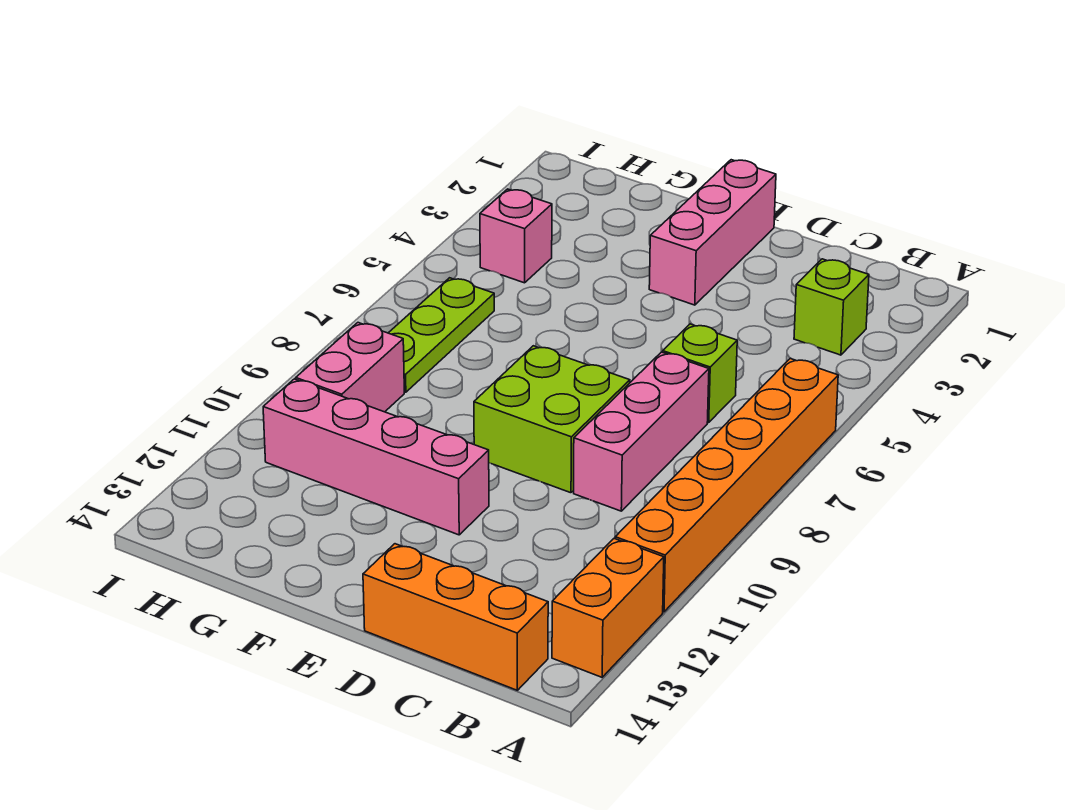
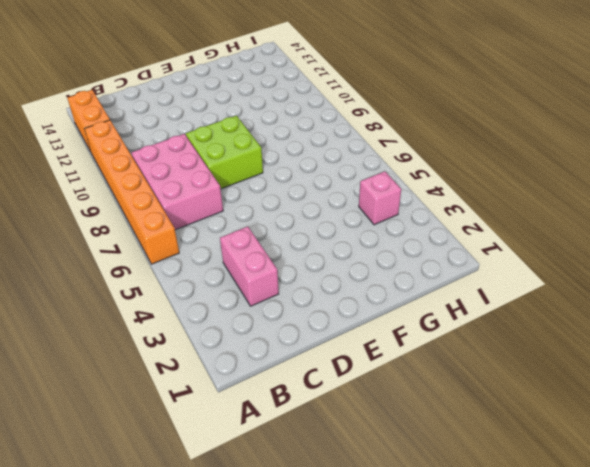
pink 2x3 brick [131,134,223,230] -> pink 1x3 brick [574,352,709,511]
pink 1x2 brick [220,227,279,306] -> pink 1x2 brick moved to [296,323,404,412]
none -> lime 1x1 brick [794,259,869,355]
none -> orange 1x3 brick [363,544,548,690]
none -> lime 1x1 brick [663,324,737,422]

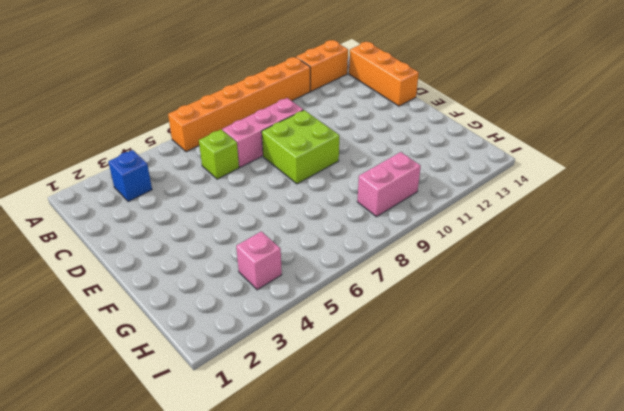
blue 1x1 brick [108,150,152,202] -> lime 1x1 brick [794,259,869,355]
none -> pink 1x3 brick [649,160,776,305]
none -> pink 1x4 brick [263,379,489,535]
none -> lime 1x3 plate [389,278,494,392]

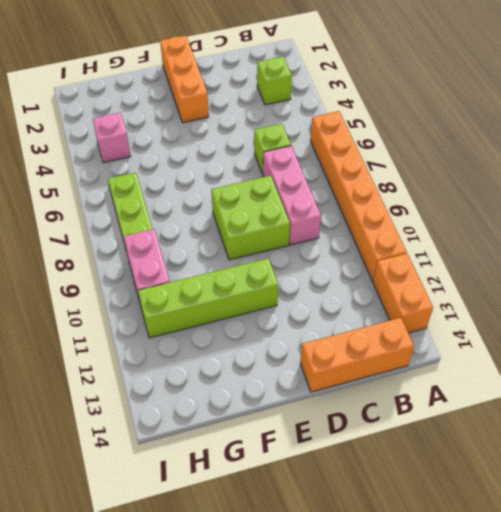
orange 1x3 brick [160,36,209,123] -> pink 1x3 brick [649,160,776,305]
lime 1x4 brick [138,258,278,338] -> pink 1x4 brick [263,379,489,535]

